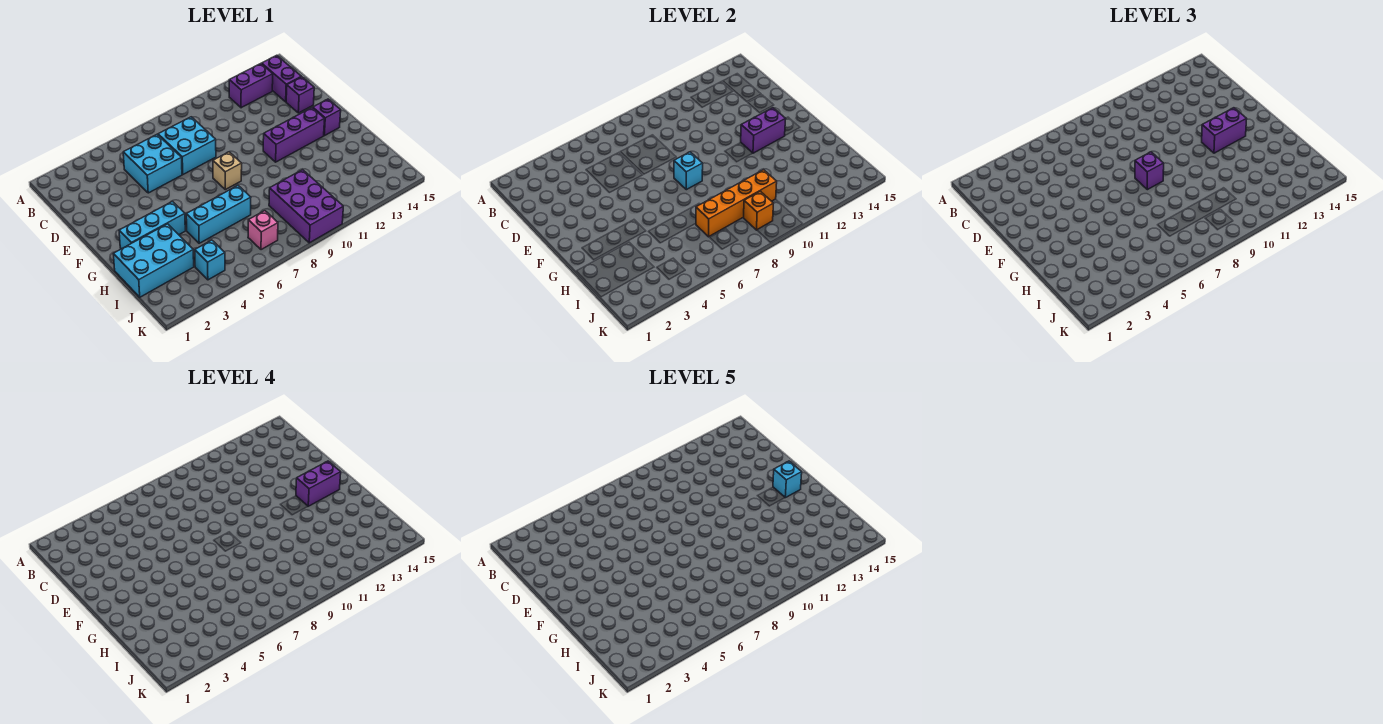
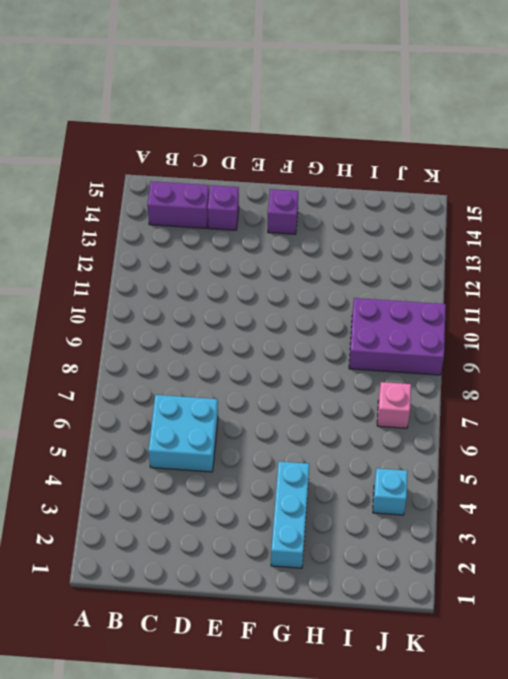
none -> purple 1x2 brick [229,64,273,108]
none -> cyan 2x2 brick [158,117,216,174]
none -> tan 1x1 brick [213,152,242,190]

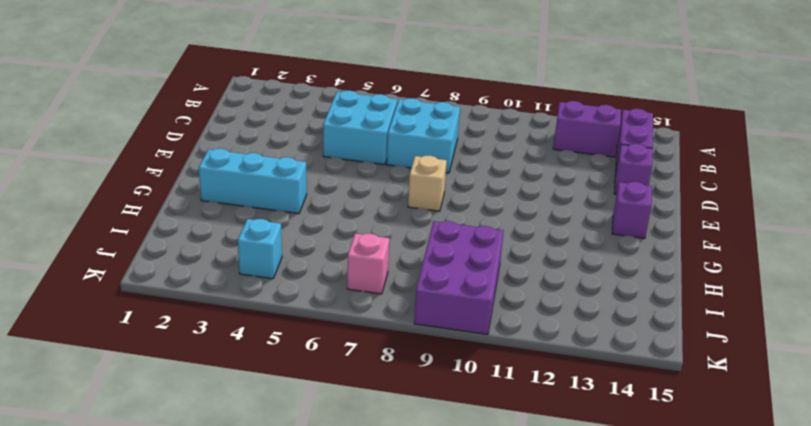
none -> purple 1x3 brick [263,108,325,162]
none -> cyan 2x3 brick [113,224,194,297]
none -> cyan 1x3 brick [186,186,251,243]

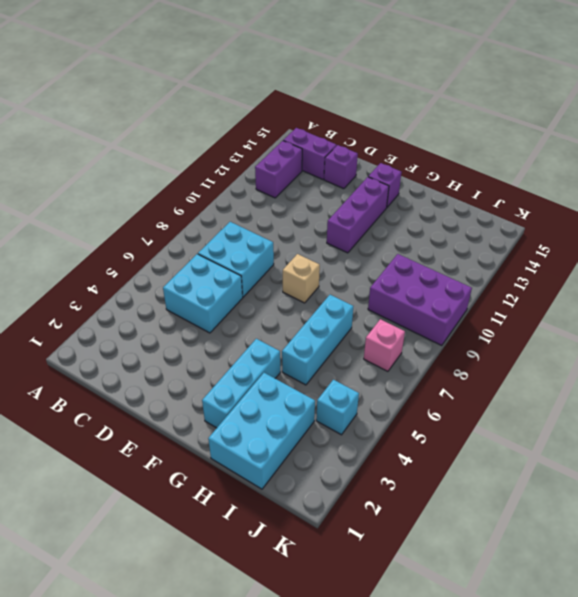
none -> cyan 1x1 brick [674,152,703,190]
none -> purple 1x2 brick [741,108,786,153]
none -> orange 1x4 brick [696,170,777,237]

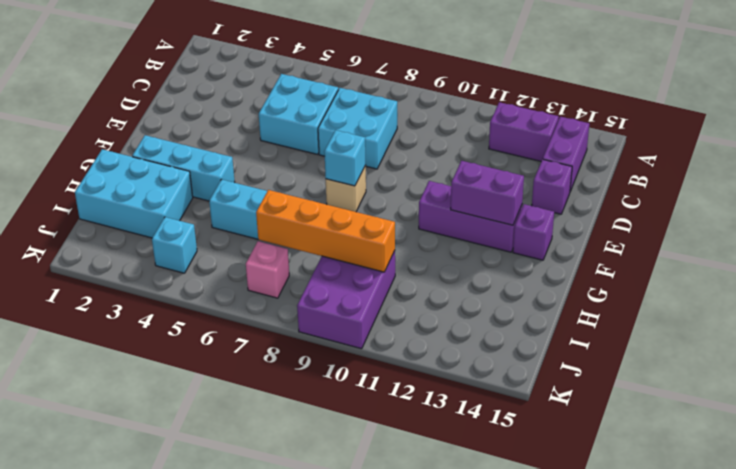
none -> orange 1x1 brick [743,191,773,230]
none -> purple 1x1 brick [1135,152,1164,190]
none -> purple 1x2 brick [1202,108,1247,153]

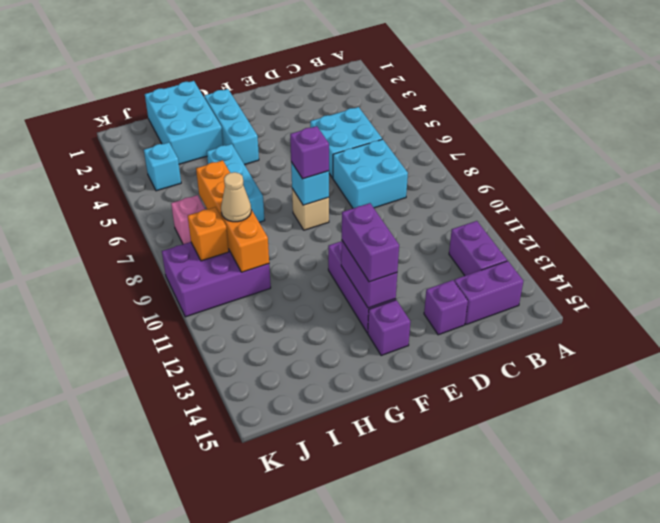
tan 1x1 cone [221,172,251,222] -> none
none -> purple 1x2 brick [296,461,341,506]
none -> cyan 1x1 brick [773,461,802,498]

